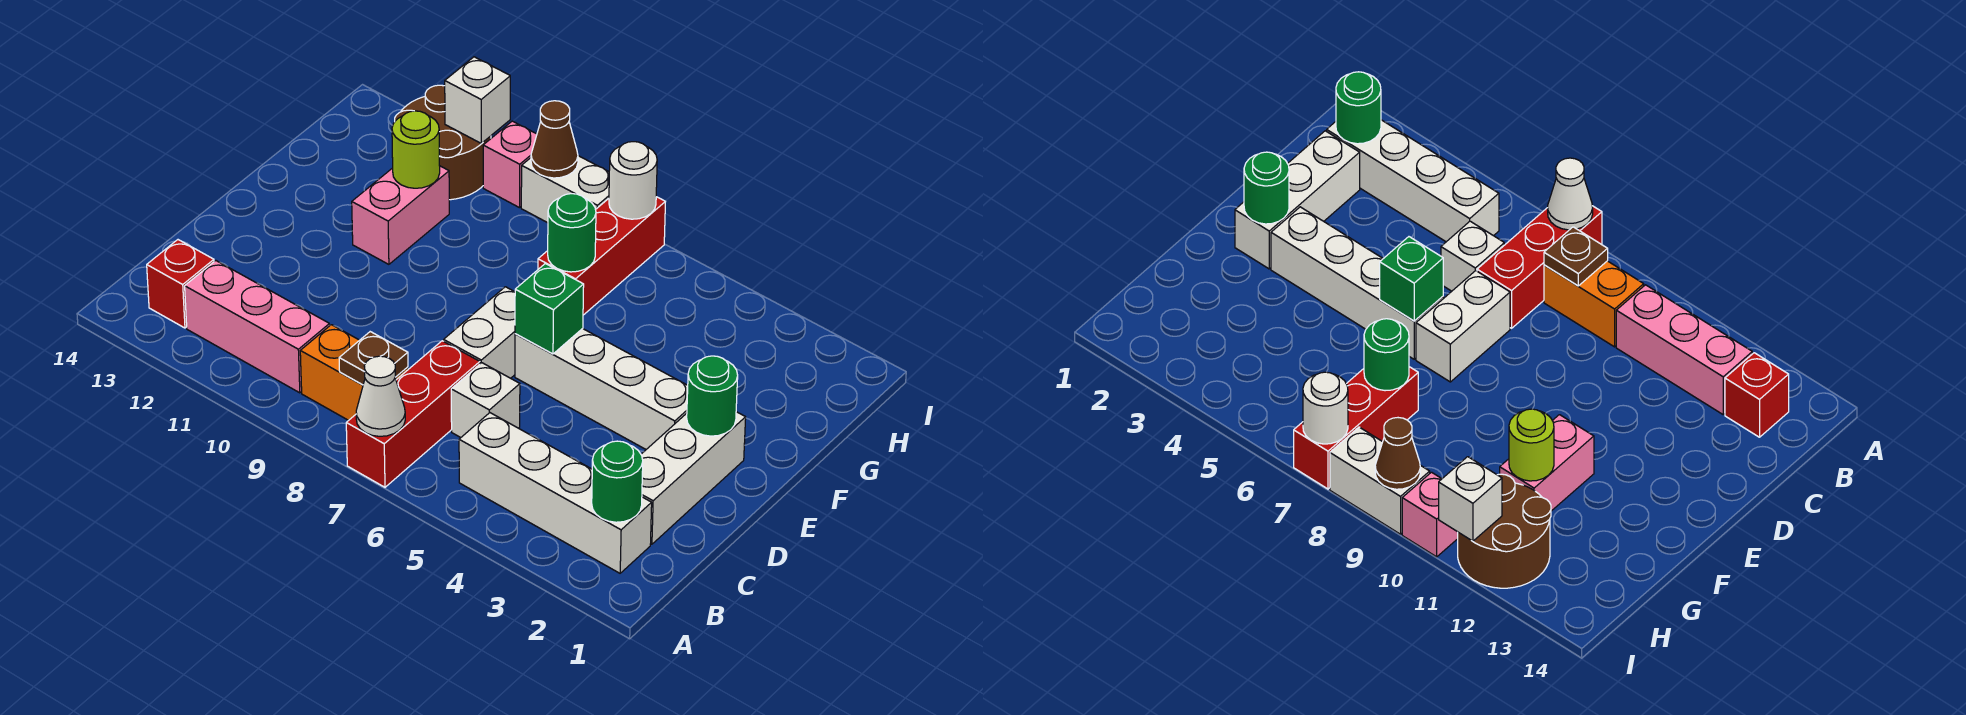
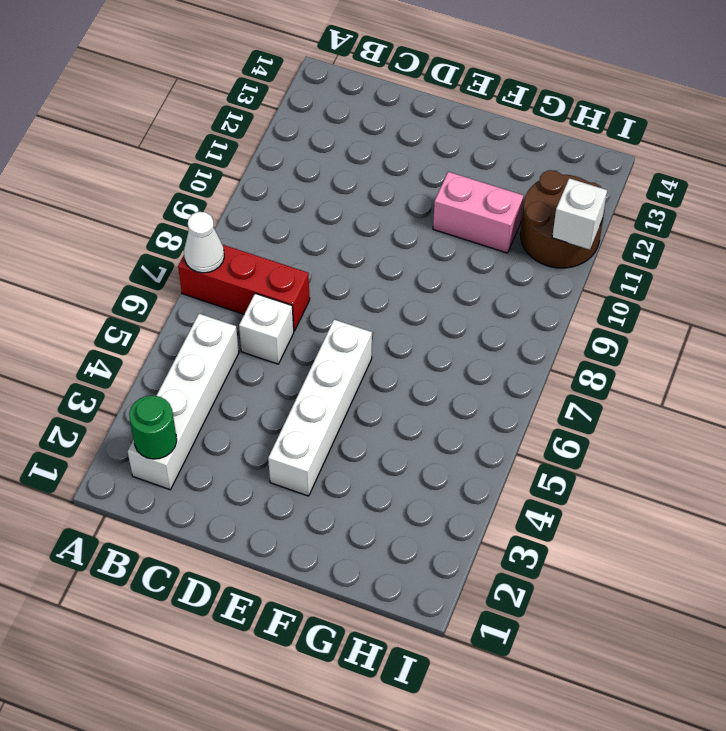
none -> orange 1x2 brick [300,325,408,420]
none -> pink 1x3 brick [185,261,330,393]
none -> red 1x1 brick [147,240,214,328]

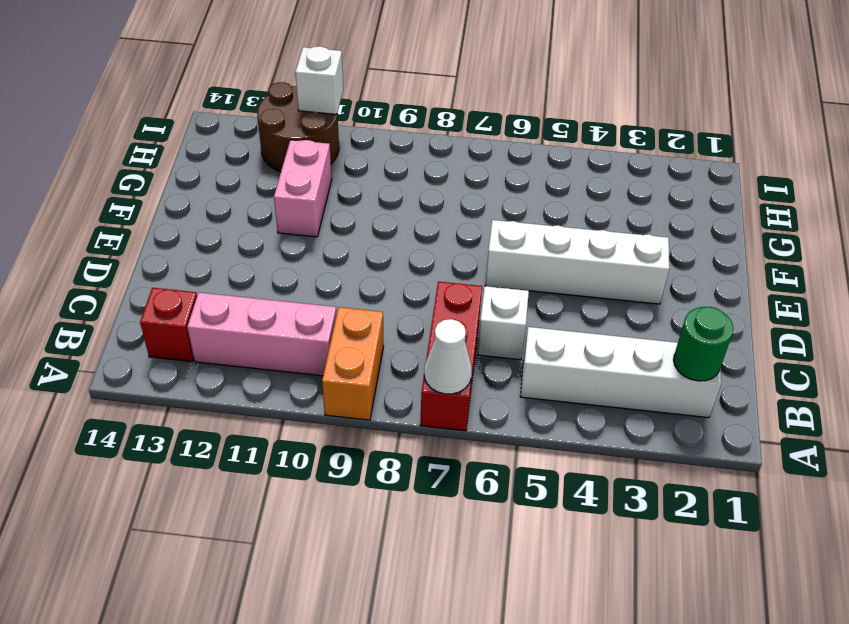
orange 1x2 brick [322,307,384,420] -> orange 1x2 brick turned to [300,325,408,420]
none -> white 1x3 brick [641,412,746,544]
none -> white 1x2 brick [444,287,515,378]
none -> red 1x3 brick [538,197,665,315]

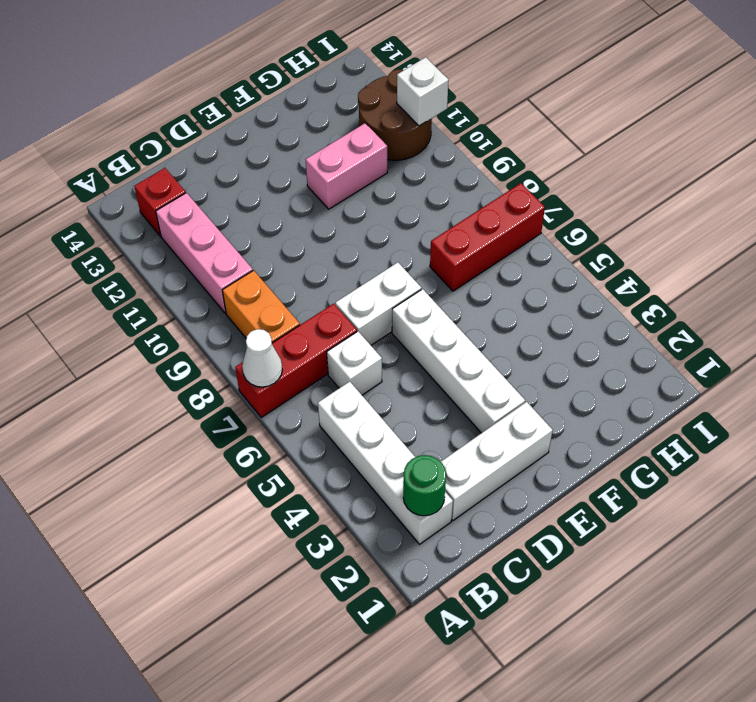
none -> white 1x2 brick [521,156,609,223]
none -> pink 1x1 brick [483,121,537,208]
none -> brown 1x1 plate [339,332,408,385]

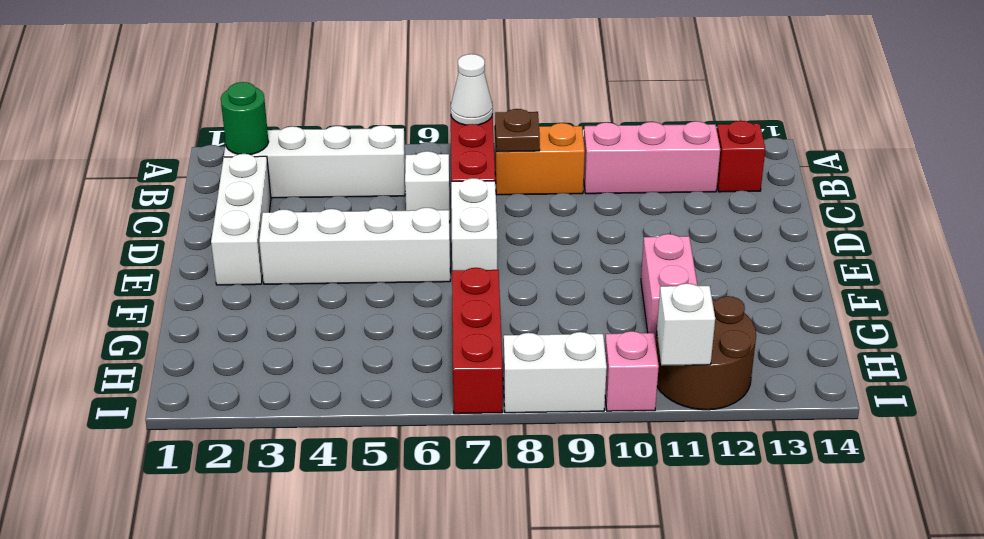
none -> green 1x1 round brick [687,356,738,436]
none -> green 1x1 brick [515,264,584,354]
none -> green 1x1 round brick [548,194,596,272]

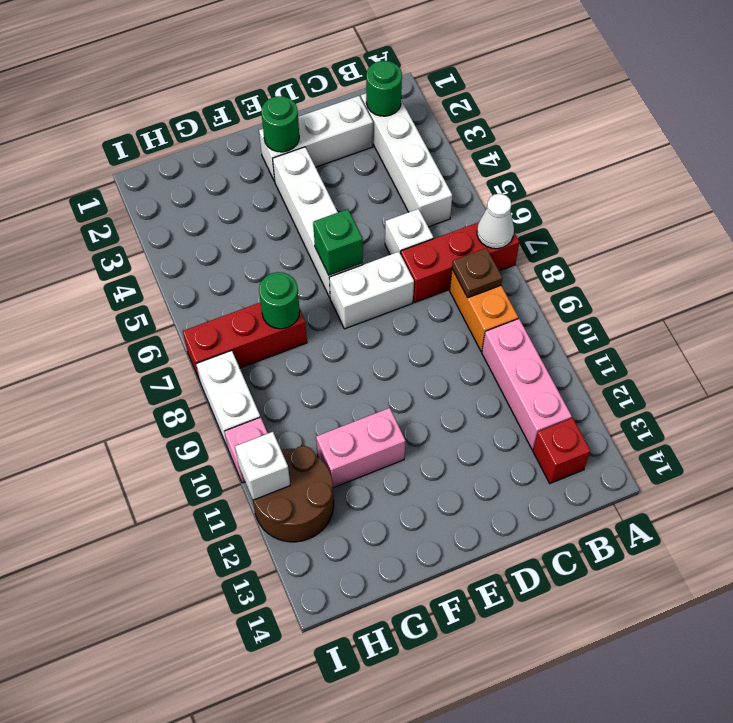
none -> lime 1x1 round brick [392,111,440,188]
none -> white 1x1 round brick [609,142,657,219]
none -> brown 1x1 cone [531,101,578,178]

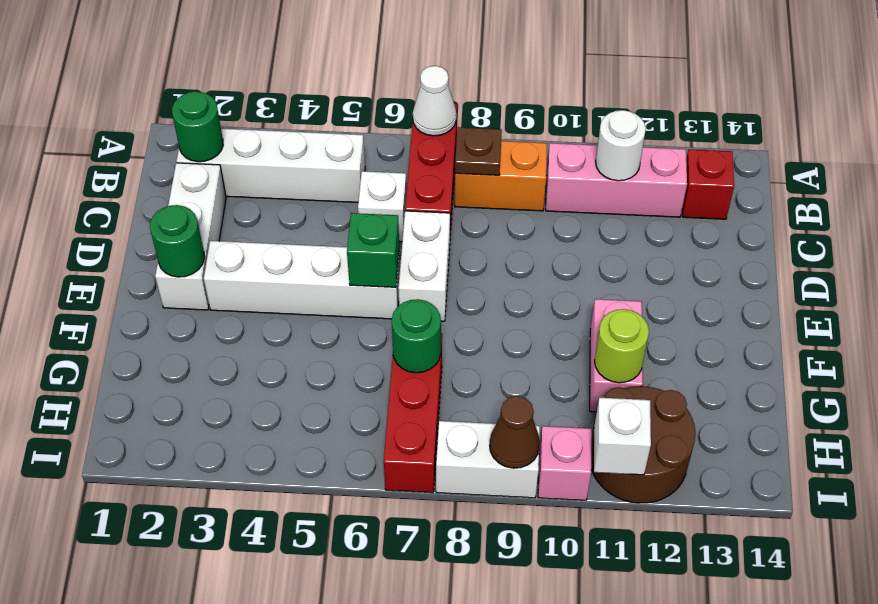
white 1x1 round brick [596,110,646,181] -> white 1x1 round brick moved to [609,142,657,219]

